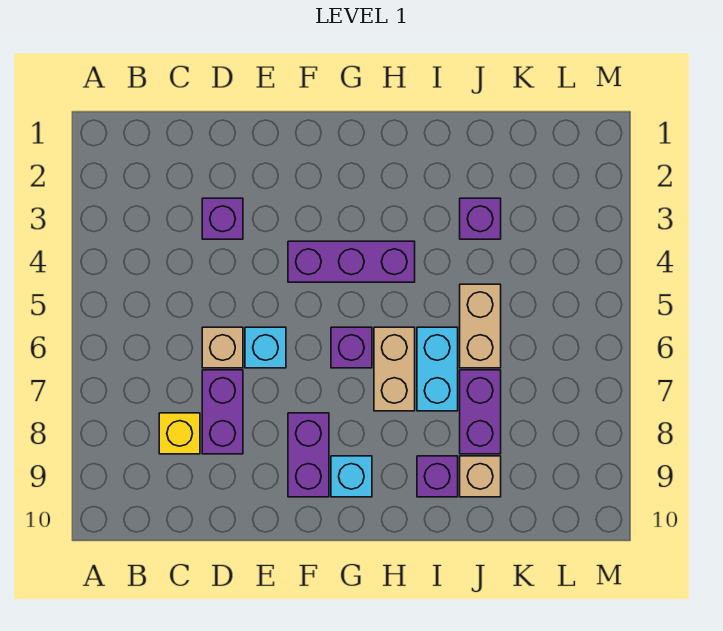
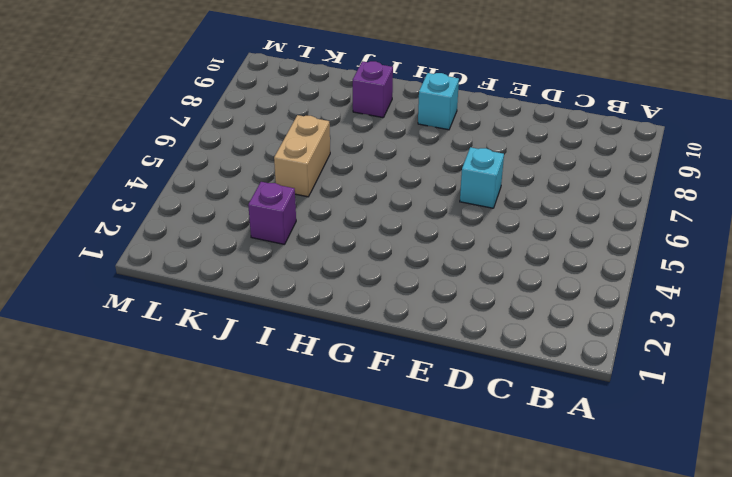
none -> yellow 1x1 brick [159,413,200,454]
none -> purple 1x1 brick [202,198,243,239]
none -> tan 1x1 brick [202,327,243,368]

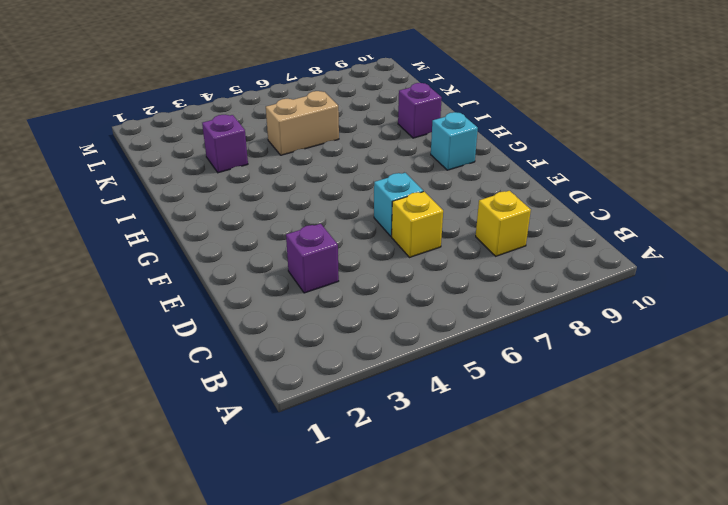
yellow 1x1 brick [392,192,443,258] -> tan 1x1 brick [202,327,243,368]
none -> purple 1x2 brick [202,370,243,454]
none -> purple 1x3 brick [288,241,415,282]
none -> purple 1x2 brick [288,413,329,497]

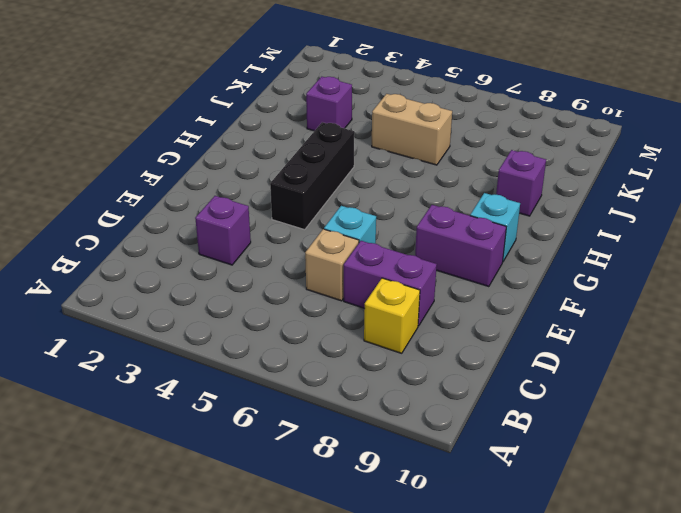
black 1x3 brick [270,122,354,230] -> purple 1x3 brick [288,241,415,282]
none -> purple 1x1 brick [331,327,372,368]
none -> tan 1x2 brick [374,327,415,411]
none -> cyan 1x2 brick [417,327,458,411]

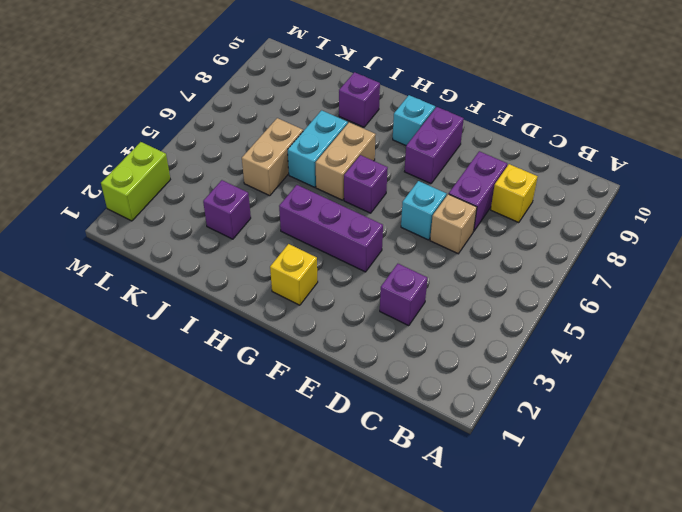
yellow 1x1 brick [270,244,318,305] -> none
lime 1x2 brick [101,142,170,221] -> none
none -> purple 1x2 brick [460,370,501,454]
none -> tan 1x1 brick [460,456,501,497]

